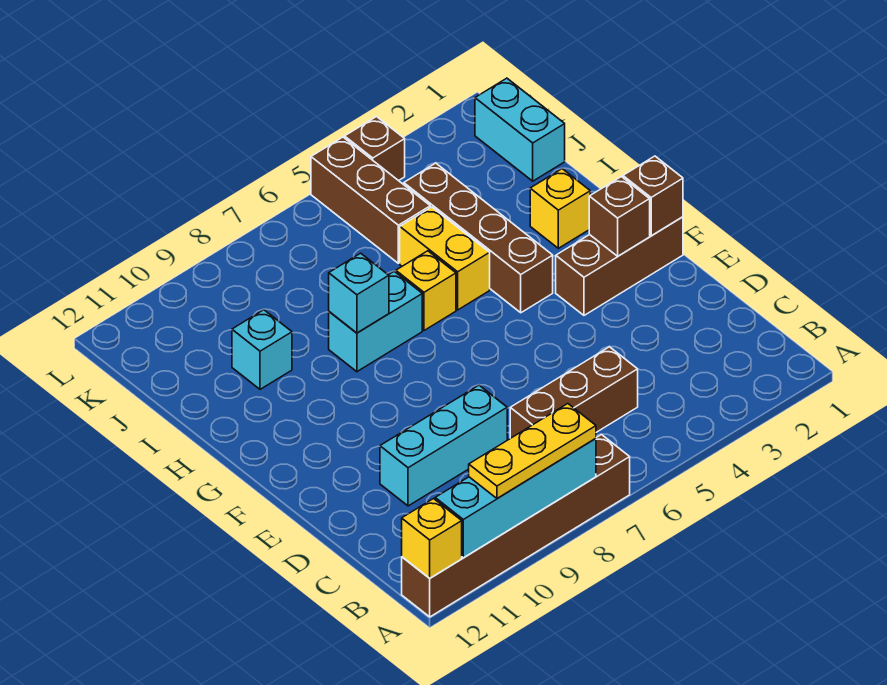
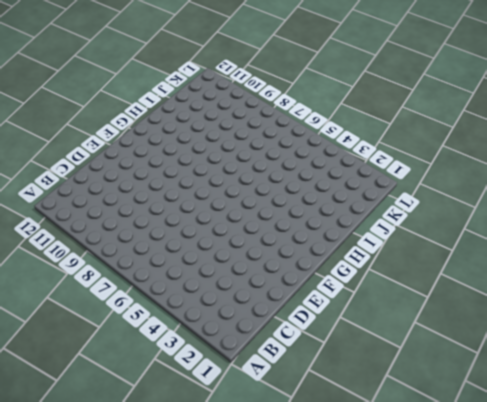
none -> brown 1x6 brick [402,434,630,617]
none -> brown 1x3 brick [510,347,638,438]
none -> cyan 1x3 brick [380,385,507,506]

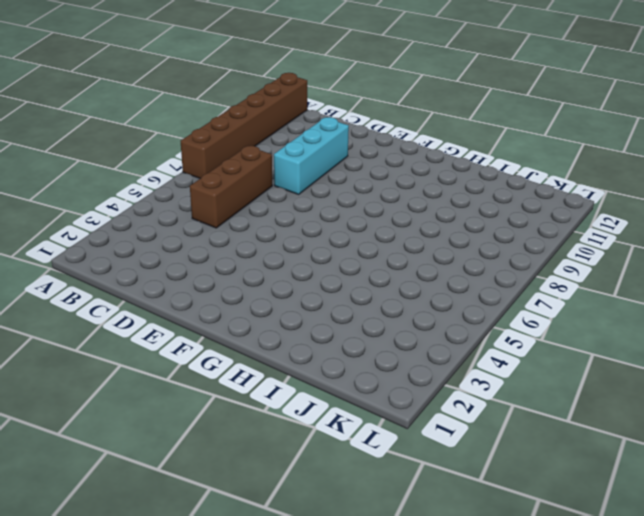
none -> brown 1x3 brick [556,217,683,315]
none -> brown 1x4 brick [404,163,553,313]
none -> yellow 1x1 brick [530,169,590,248]

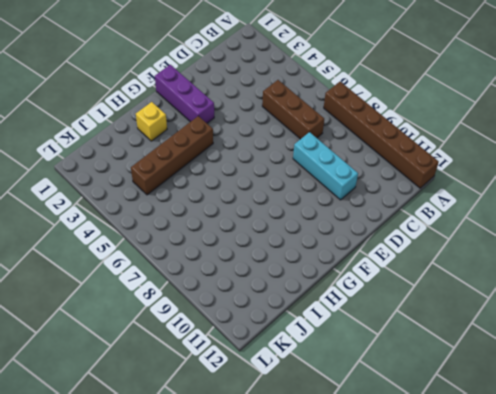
purple 1x3 brick [155,65,214,123] -> brown 1x3 brick [556,217,683,315]
none -> yellow 1x2 brick [400,207,490,310]
none -> yellow 1x1 brick [396,251,456,330]
none -> cyan 1x2 brick [329,271,422,372]

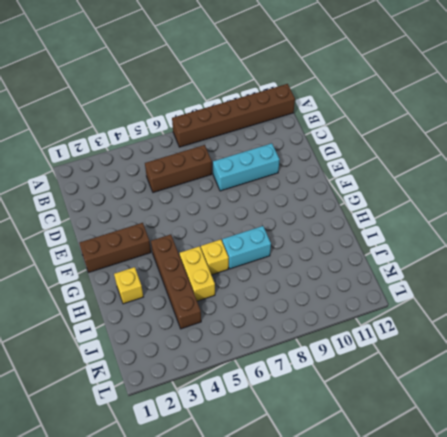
none -> cyan 1x1 brick [232,310,292,389]
none -> cyan 1x2 brick [475,78,565,181]
none -> brown 1x3 brick [311,137,430,263]

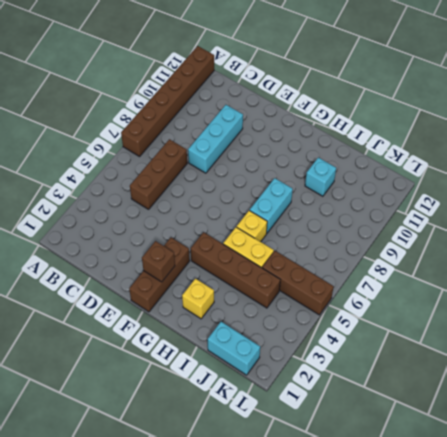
none -> brown 1x1 brick [345,117,405,181]
none -> cyan 1x4 brick [435,439,596,558]
none -> yellow 1x1 brick [402,499,462,578]

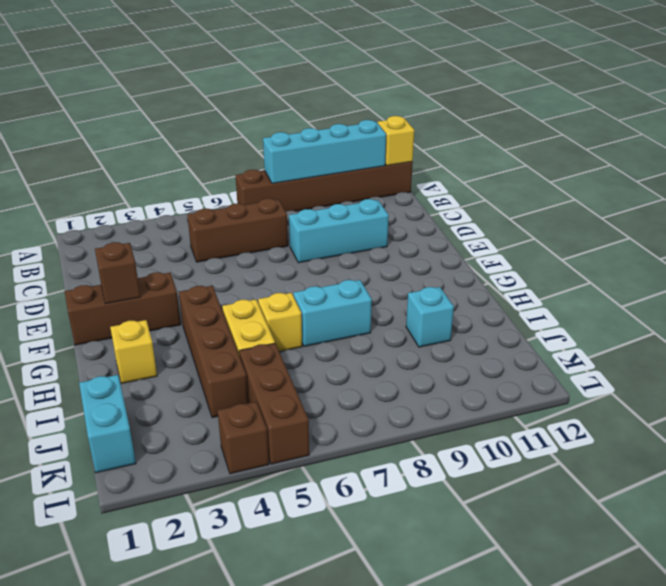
none -> brown 1x1 brick [623,156,683,236]
none -> cyan 1x1 brick [329,253,389,333]
none -> yellow 1x3 plate [469,404,596,499]

